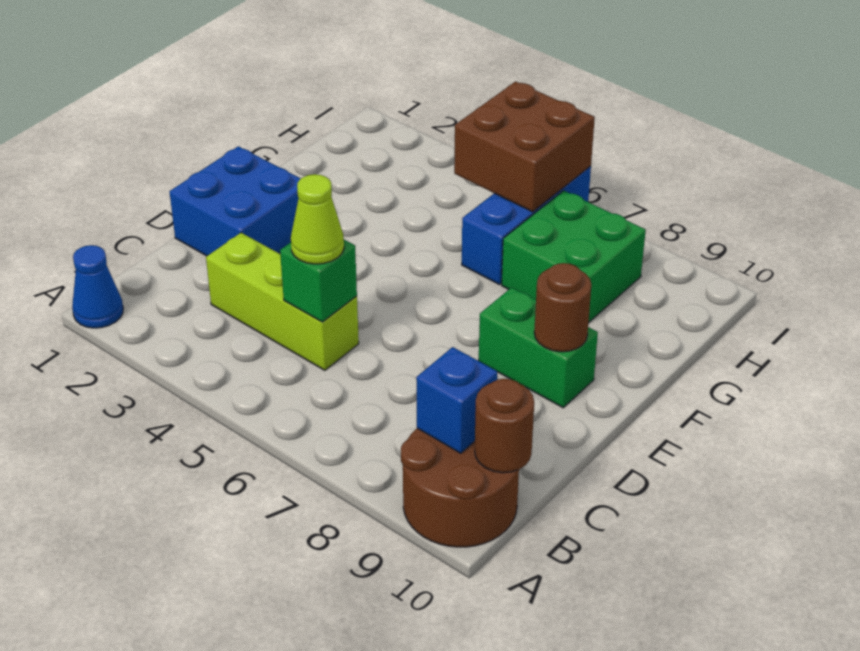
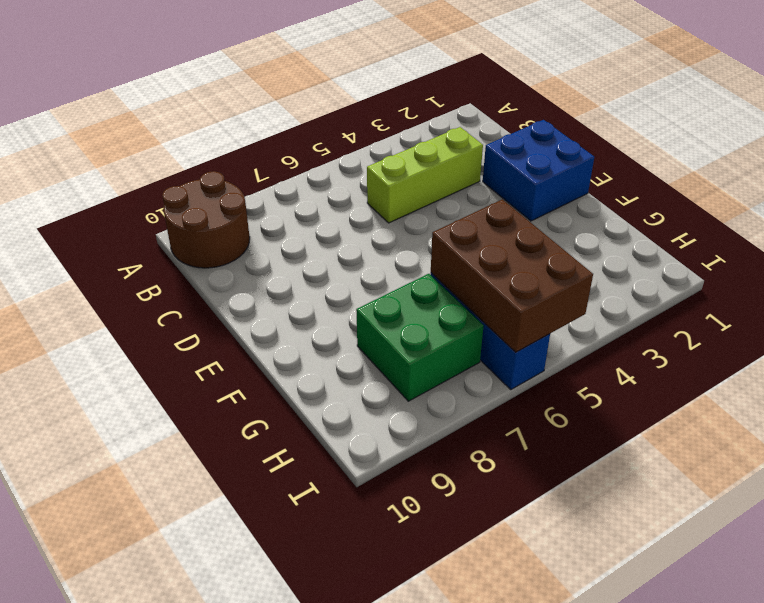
brown 2x3 brick [431,199,593,352] -> brown 2x2 brick [454,82,595,212]
none -> blue 1x1 cone [72,245,123,328]
none -> green 1x2 brick [479,288,598,408]
none -> blue 1x1 brick [416,347,497,453]

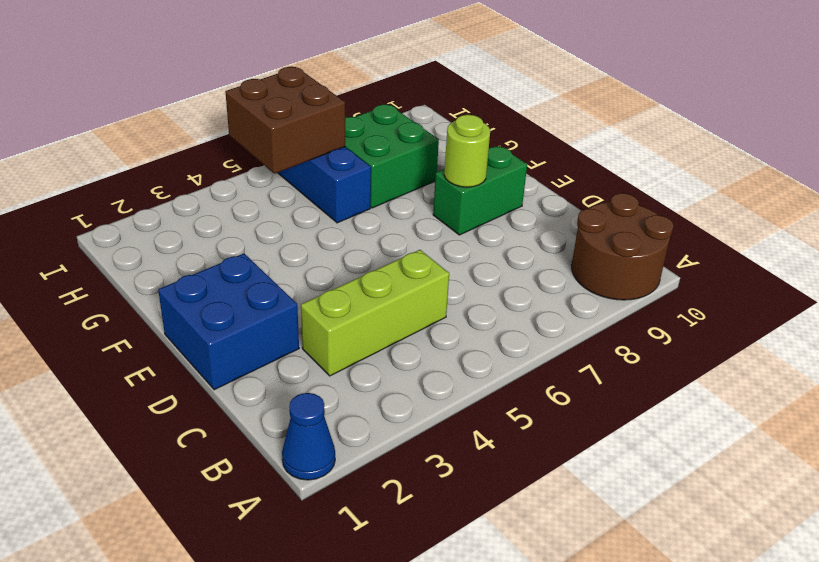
lime 1x1 round brick [444,115,490,187] -> none
none -> blue 1x1 brick [416,347,497,453]
none -> brown 1x1 round brick [475,379,534,473]
none -> green 1x1 brick [280,240,357,322]

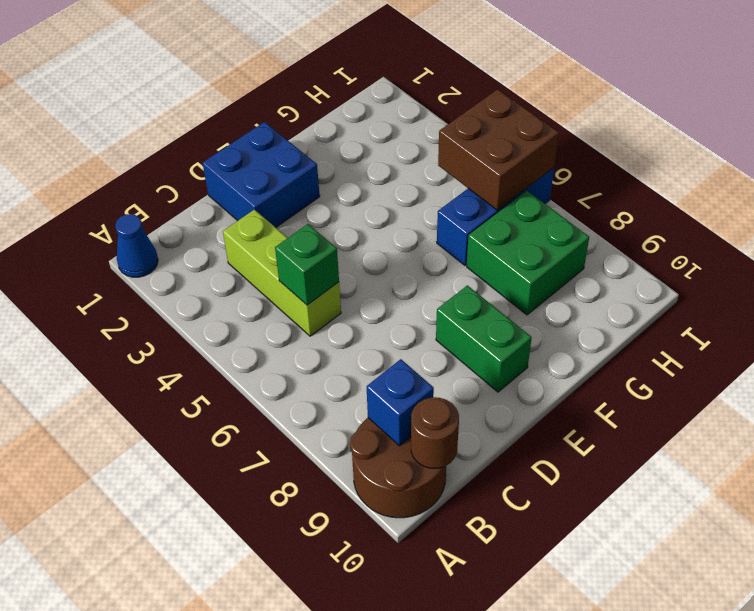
none -> brown 1x1 round brick [534,263,591,352]
none -> lime 1x1 cone [291,174,344,264]

